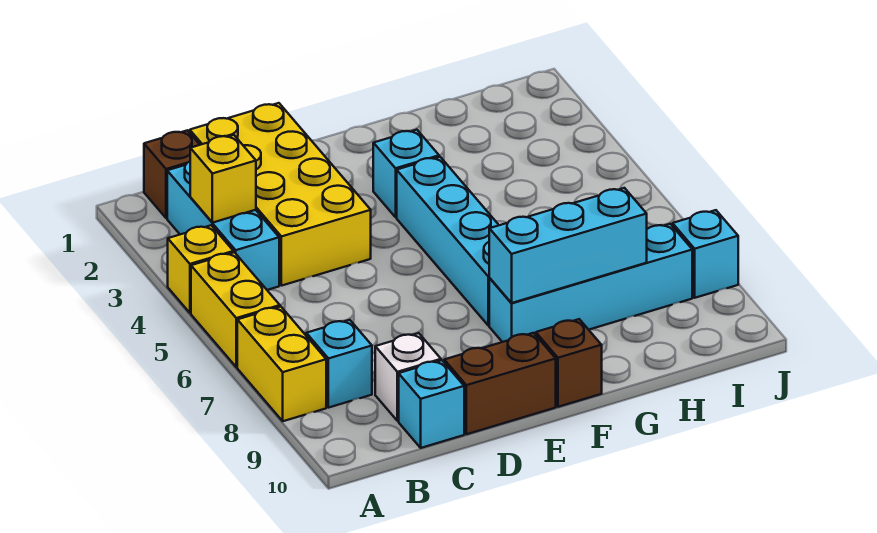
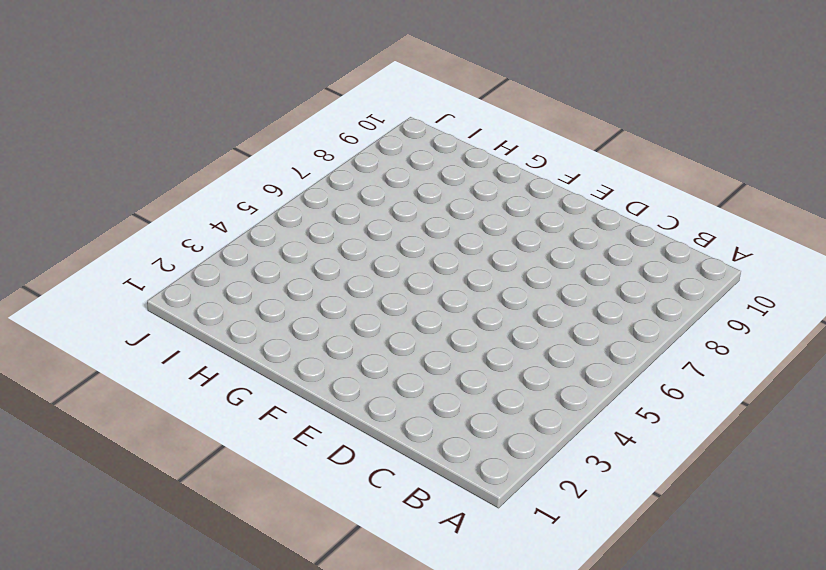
none -> yellow 1x1 brick [168,225,233,313]
none -> yellow 1x2 brick [191,252,280,367]
none -> yellow 1x2 brick [237,307,326,421]

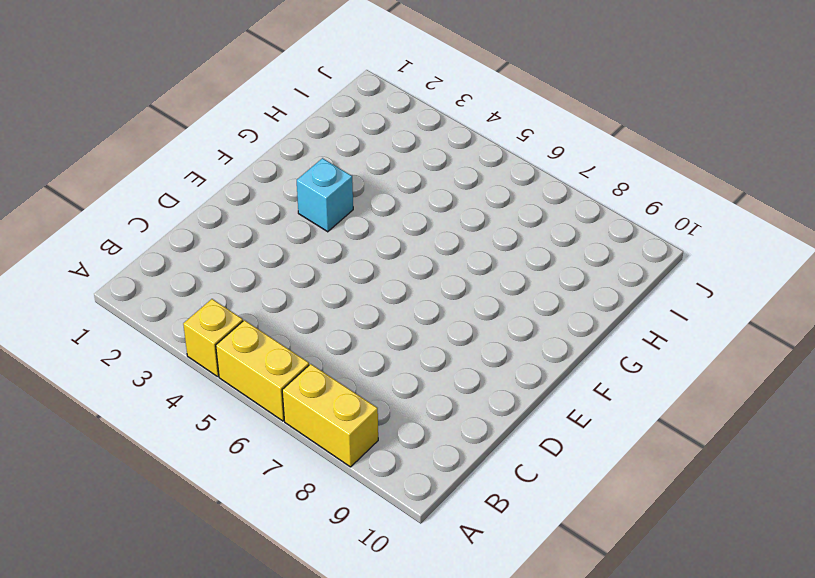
none -> brown 1x1 brick [144,130,200,218]
none -> cyan 1x3 brick [167,162,279,290]
none -> cyan 1x1 brick [306,320,372,408]

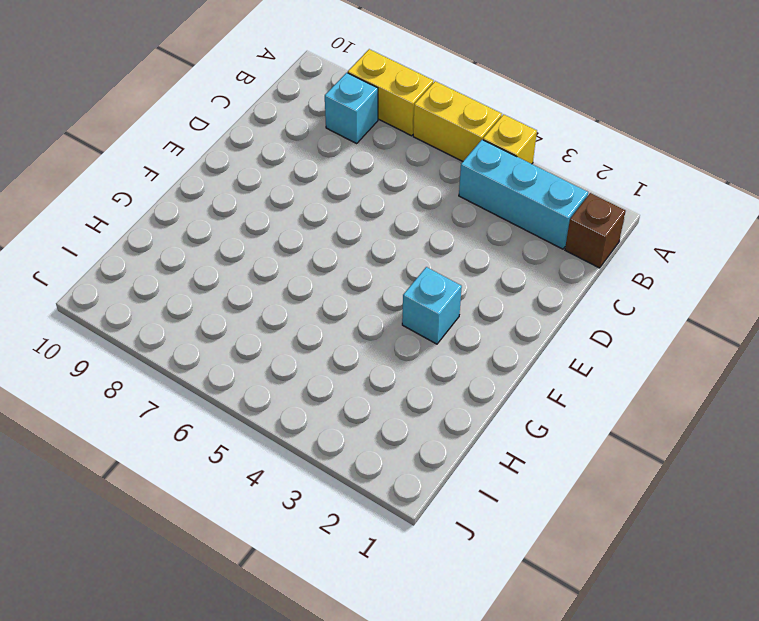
none -> yellow 2x4 brick [190,103,371,286]
none -> white 1x1 brick [375,333,441,421]
none -> cyan 1x1 brick [399,360,464,448]

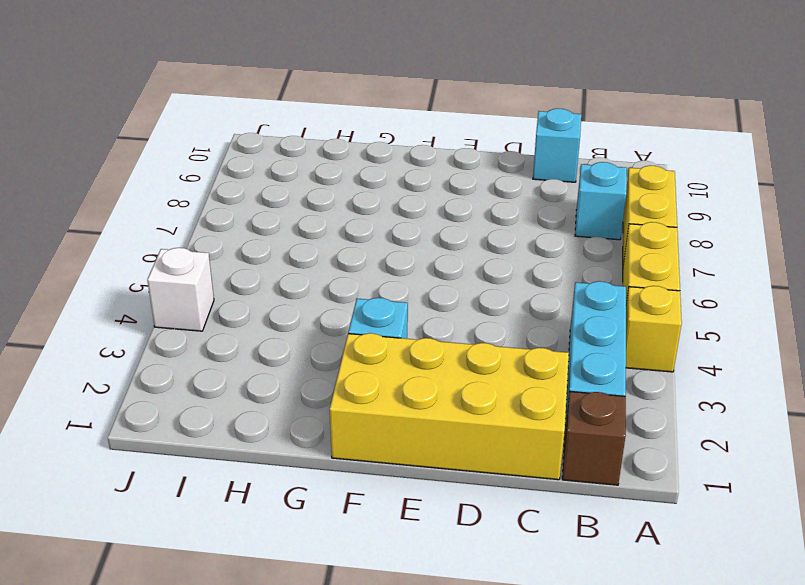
yellow 2x4 brick [329,333,569,480] -> yellow 2x4 brick turned to [190,103,371,286]
white 1x1 brick [147,248,214,331] -> white 1x1 brick moved to [375,333,441,421]
none -> brown 1x2 brick [444,333,556,434]
none -> cyan 1x4 brick [397,157,499,326]
none -> cyan 1x4 brick [489,224,692,342]

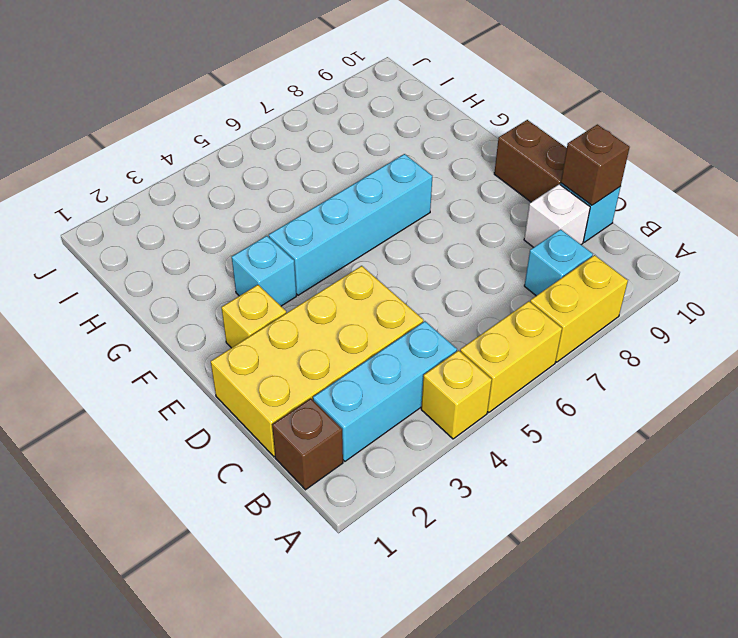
brown 1x1 brick [561,124,630,205] -> brown 1x1 brick moved to [536,319,602,407]
yellow 1x1 brick [221,285,286,348] -> yellow 1x1 brick moved to [190,135,256,223]
none -> cyan 1x4 brick [489,224,692,342]
none -> cyan 1x1 brick [673,210,738,298]
none -> cyan 1x3 brick [489,188,647,303]

